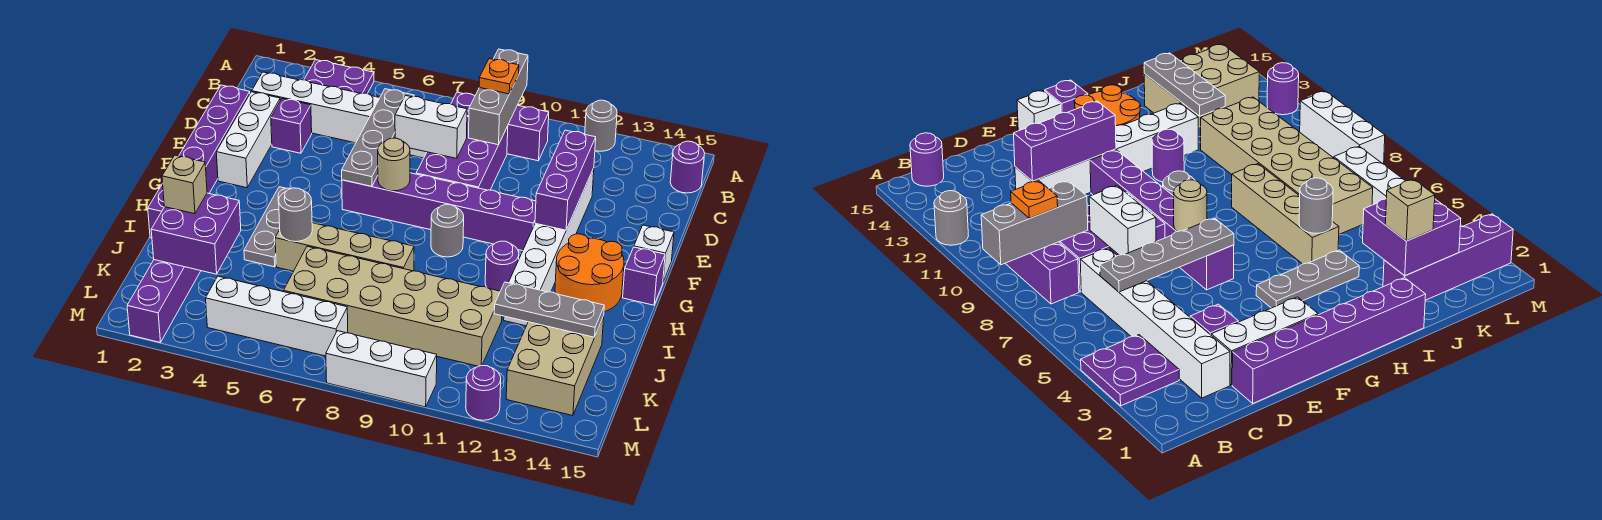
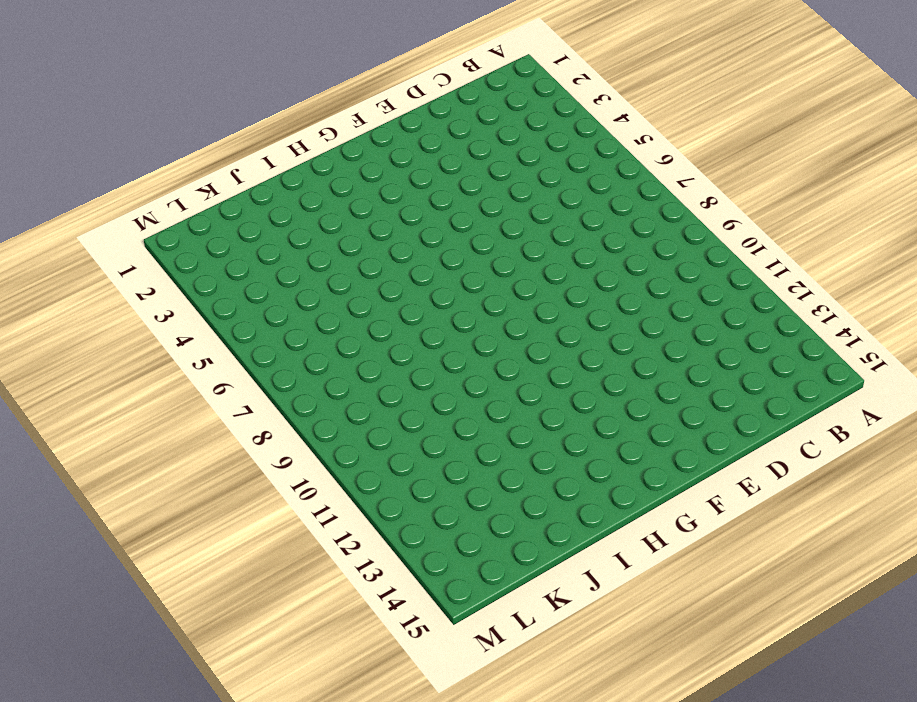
none -> purple 2x2 plate [304,60,374,94]
none -> grey 1x1 round brick [585,100,617,151]
none -> purple 1x3 brick [451,92,549,161]
none -> purple 1x1 round brick [670,141,705,193]

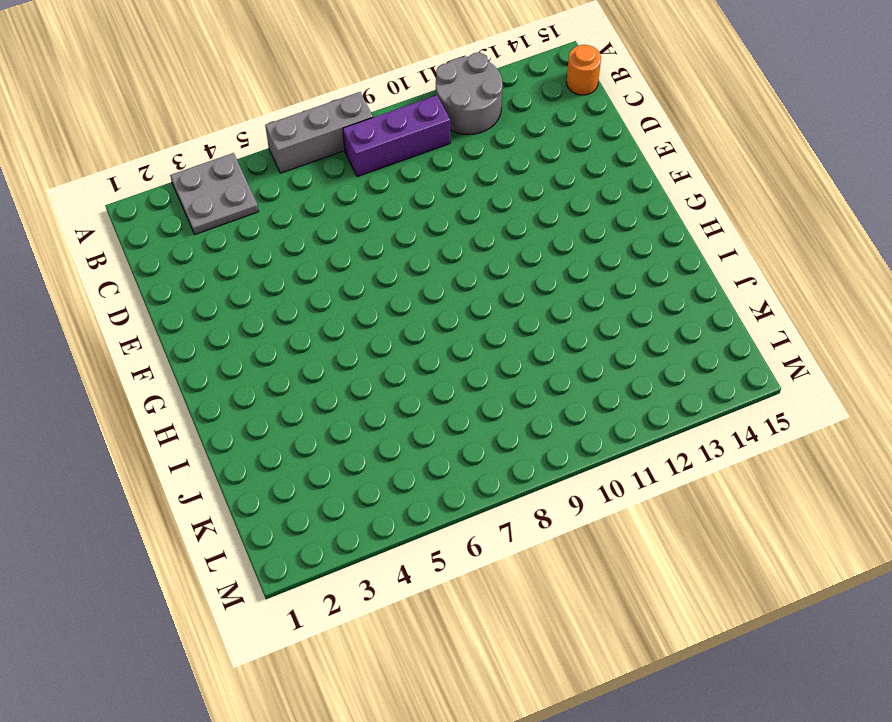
grey 2x2 plate [170,153,259,234] -> purple 2x2 plate [304,60,374,94]
grey 1x3 brick [265,92,373,173] -> grey 1x3 brick turned to [469,49,528,145]
grey 2x2 round brick [436,52,503,134] -> grey 1x1 round brick [585,100,617,151]
orange 1x1 round brick [566,45,601,95] -> purple 1x1 round brick [670,141,705,193]
none -> white 1x6 brick [252,72,427,158]
none -> purple 2x3 brick [416,117,508,190]
none -> purple 1x6 brick [148,85,250,238]
none -> white 1x3 brick [216,92,280,188]

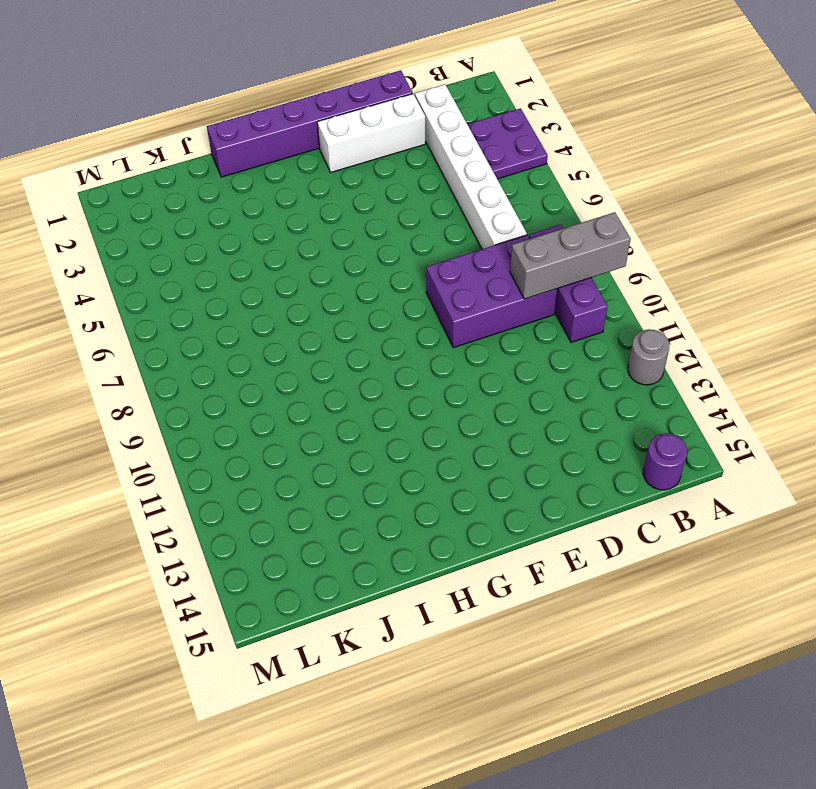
none -> purple 1x1 brick [271,99,312,153]
none -> white 1x6 brick [504,168,594,326]
none -> purple 1x6 brick [342,173,536,251]
none -> white 1x1 brick [634,225,674,282]

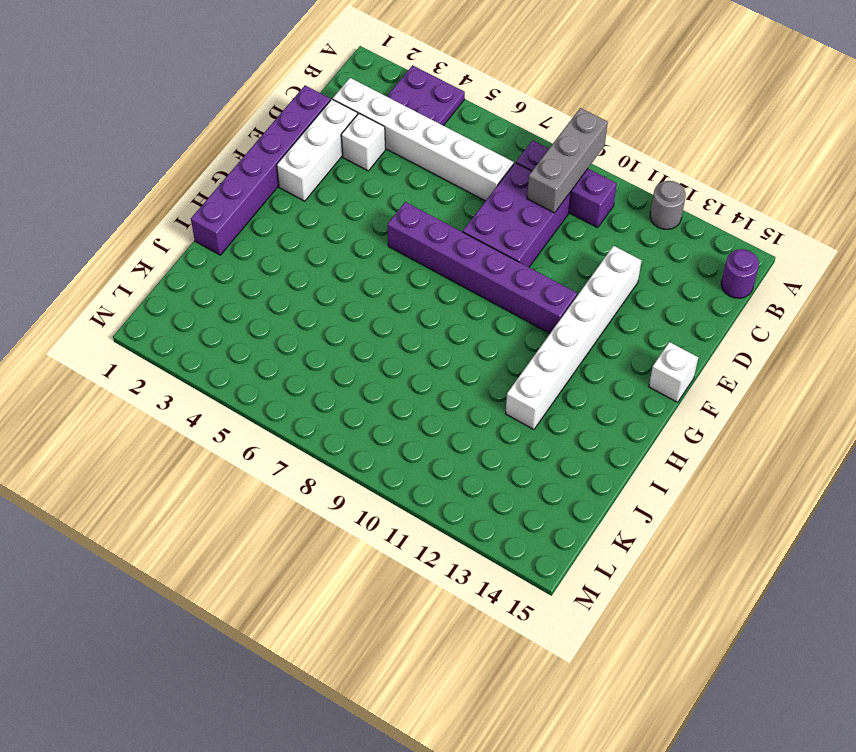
white 1x1 brick [341,114,385,171] -> purple 1x1 brick [271,99,312,153]
none -> grey 1x3 plate [244,187,291,267]
none -> grey 1x1 round brick [431,204,464,257]
none -> orange 2x2 round brick [555,234,624,312]
none -> purple 1x1 brick [623,247,665,305]

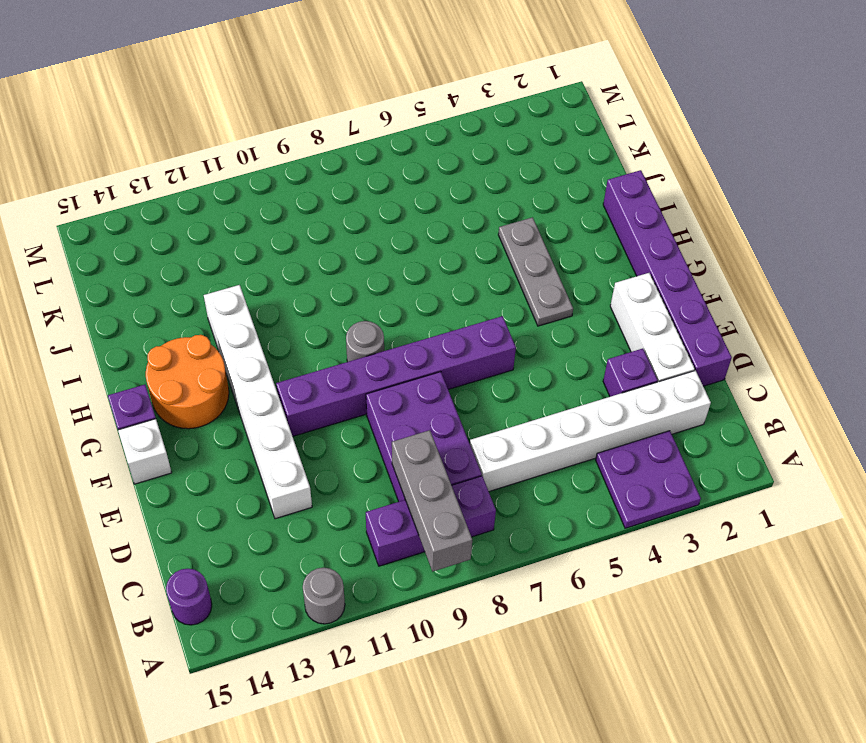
none -> purple 1x1 round brick [485,241,519,291]
none -> tan 1x4 brick [275,223,414,271]
none -> purple 1x4 brick [127,260,200,343]
none -> tan 2x6 brick [284,246,502,366]

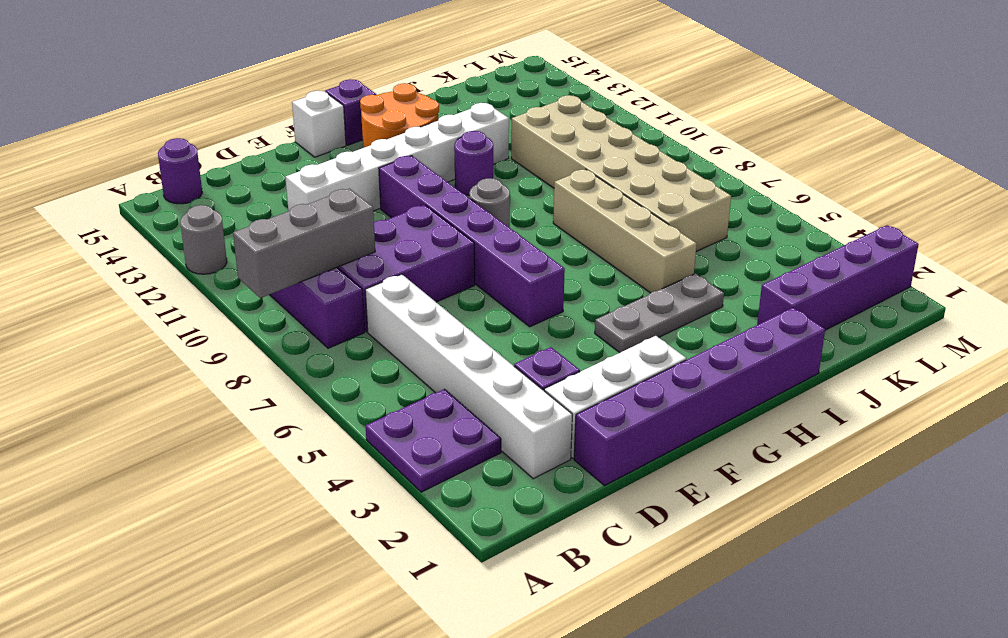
none -> tan 2x3 brick [506,316,604,416]
none -> white 1x4 brick [206,276,348,356]
none -> white 1x3 brick [326,331,437,407]
none -> purple 1x1 round brick [466,365,501,420]

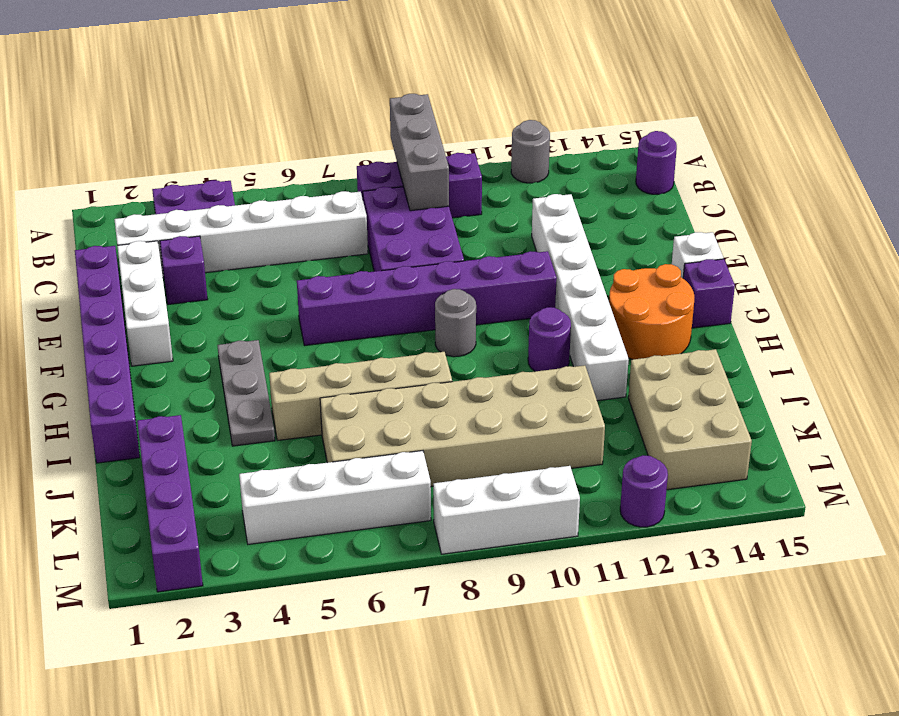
none -> grey 1x4 plate [342,89,414,186]
none -> white 1x2 brick [395,95,467,158]
none -> purple 1x3 brick [535,130,596,230]
none -> tan 1x1 round brick [378,138,410,191]

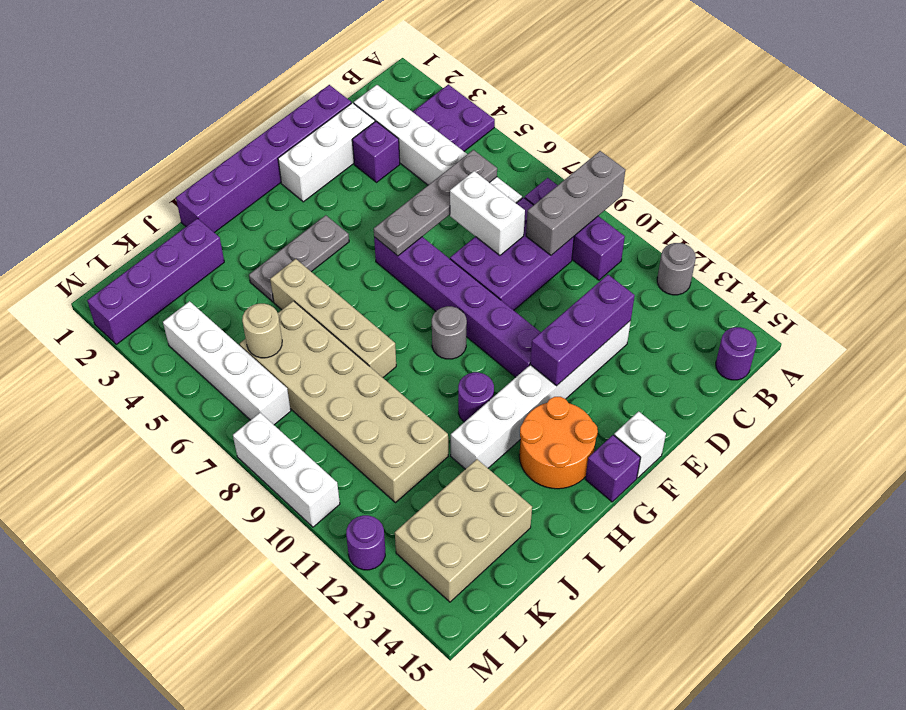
tan 1x1 round brick [242,304,282,358] -> tan 1x1 round brick moved to [378,138,410,191]
none -> grey 1x1 round brick [279,188,312,242]
none -> purple 2x2 brick [151,193,241,274]
none -> grey 1x3 plate [494,282,604,337]
none -> orange 1x1 plate [479,59,519,94]

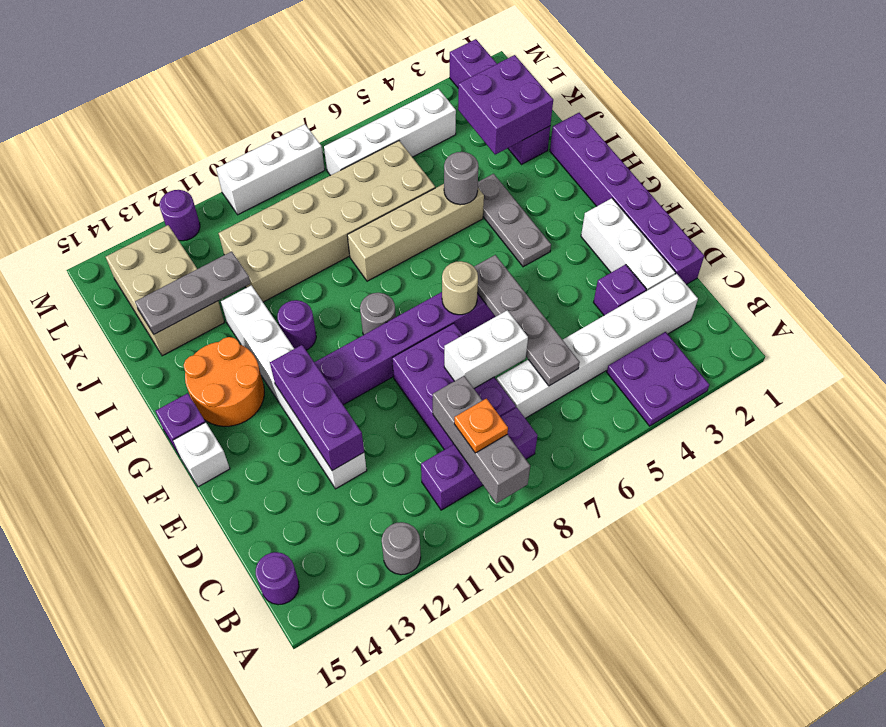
none -> tan 1x1 brick [162,155,207,214]

